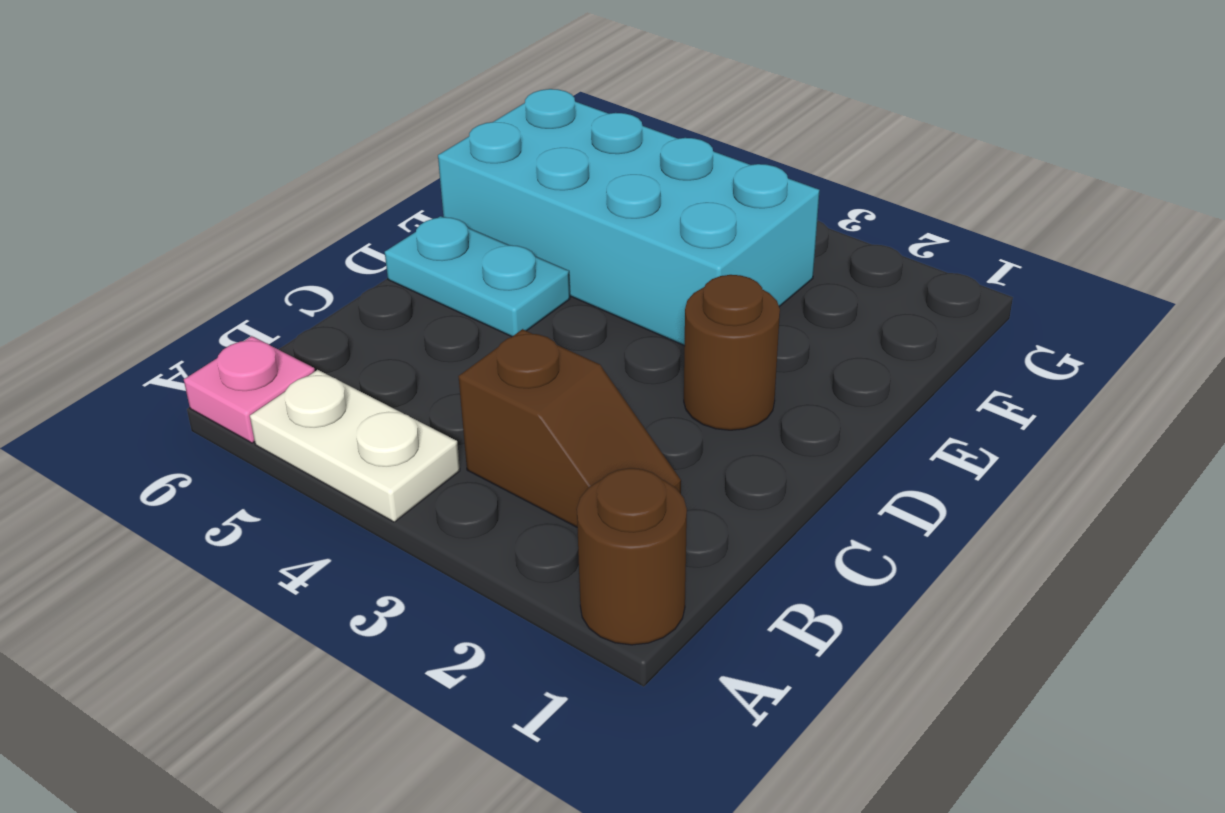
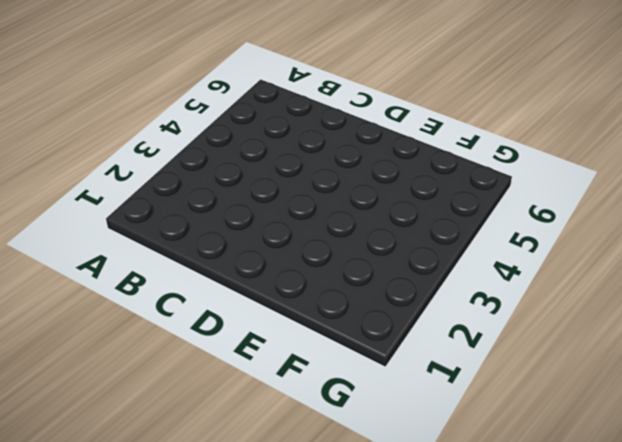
none -> brown 1x1 round brick [577,468,687,645]
none -> white 1x2 plate [250,370,460,522]

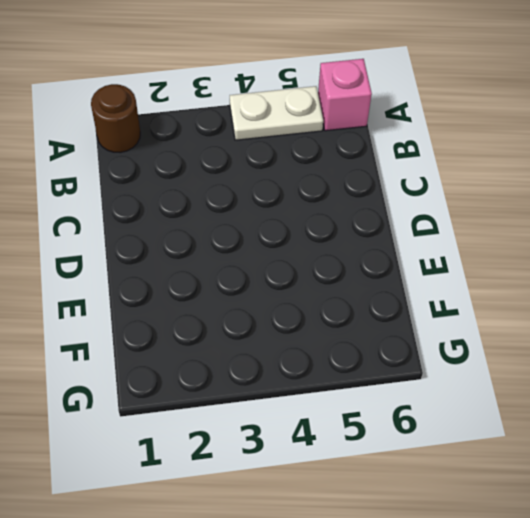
pink 1x1 brick [318,59,372,131] -> pink 1x1 plate [184,336,315,443]
none -> brown 1x2 slope [458,329,681,527]
none -> brown 1x1 round brick [684,275,780,430]

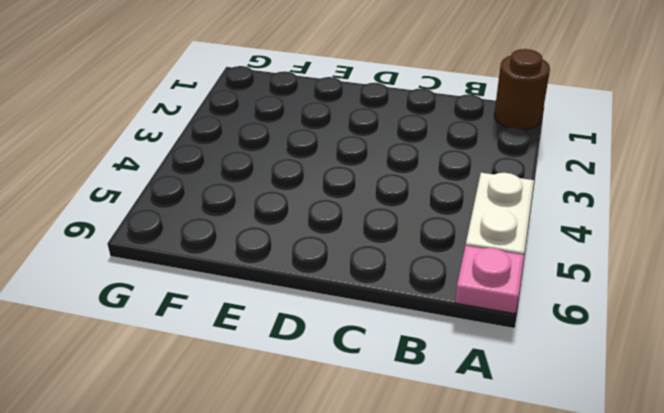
none -> brown 1x2 slope [458,329,681,527]
none -> brown 1x1 round brick [684,275,780,430]

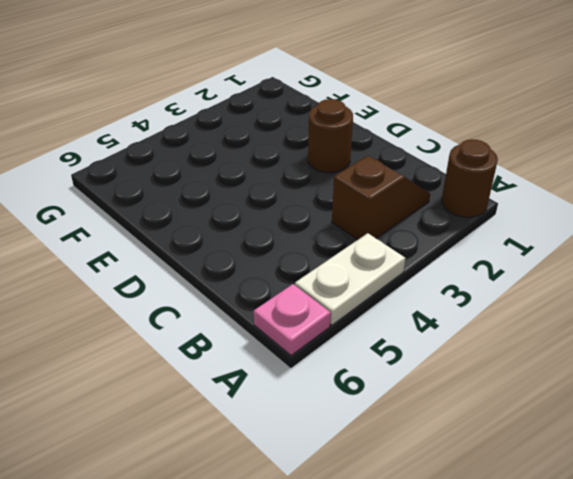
none -> cyan 1x2 plate [385,216,570,337]
none -> cyan 2x4 brick [438,89,820,346]

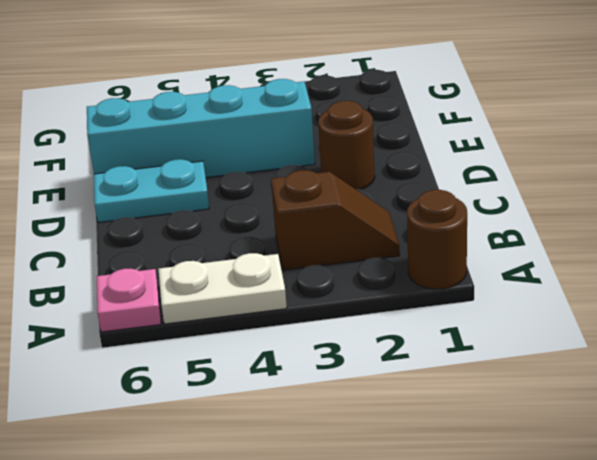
cyan 1x4 brick [87,79,315,177] -> cyan 2x4 brick [438,89,820,346]

